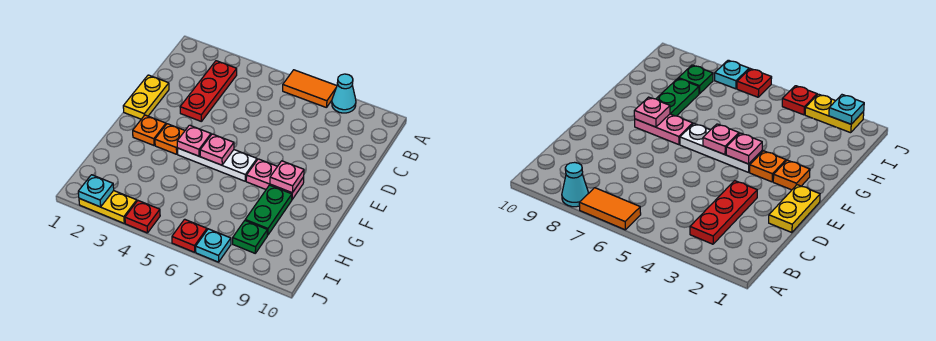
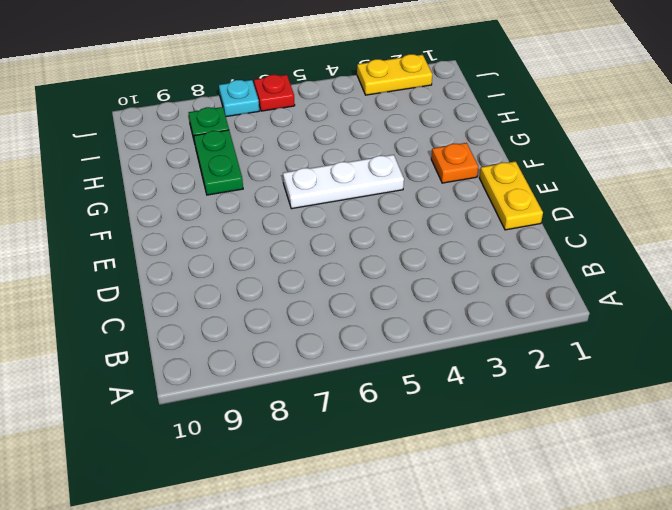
none -> orange 1x2 tile [283,70,337,108]
none -> cyan 1x1 cone [332,74,356,113]
none -> red 1x3 plate [180,61,237,122]

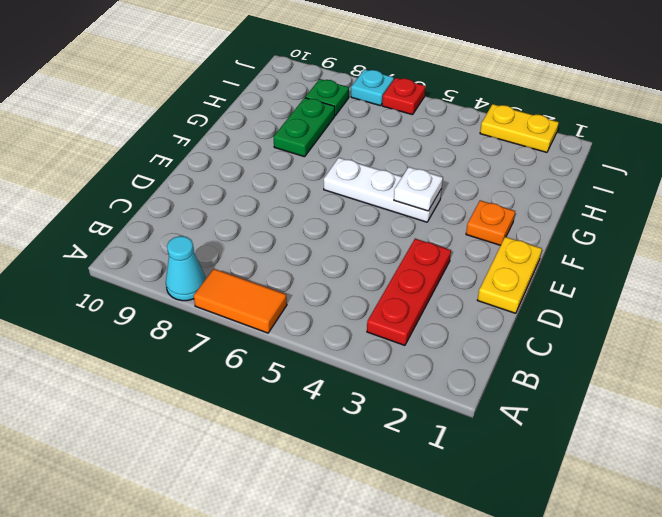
white 1x1 plate [394,167,443,211] -> pink 1x1 plate [177,125,211,156]
none -> orange 1x1 plate [155,124,185,154]
none -> pink 1x2 plate [246,159,304,199]
none -> red 1x1 plate [125,201,160,233]

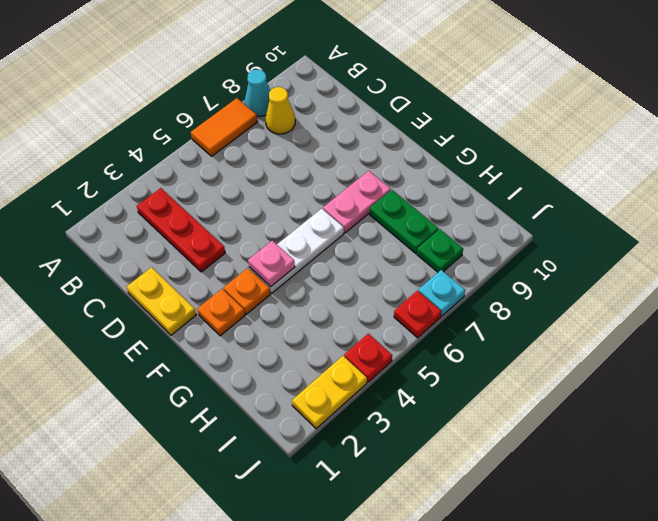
yellow 1x1 cone [266,87,295,134] -> none
none -> pink 1x1 plate [200,134,234,165]
none -> pink 1x1 plate [270,161,304,193]
none -> cyan 1x1 plate [78,175,114,207]

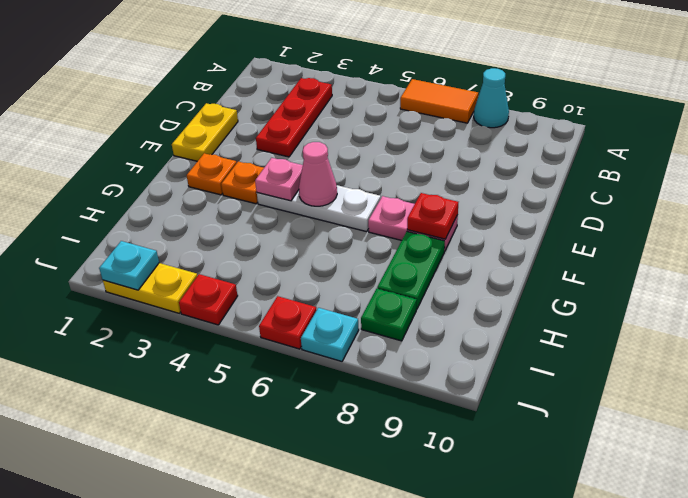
pink 1x1 cone [299,142,337,206] -> pink 1x1 plate [200,134,234,165]
red 1x1 plate [407,193,458,239] -> pink 1x1 plate [270,161,304,193]

